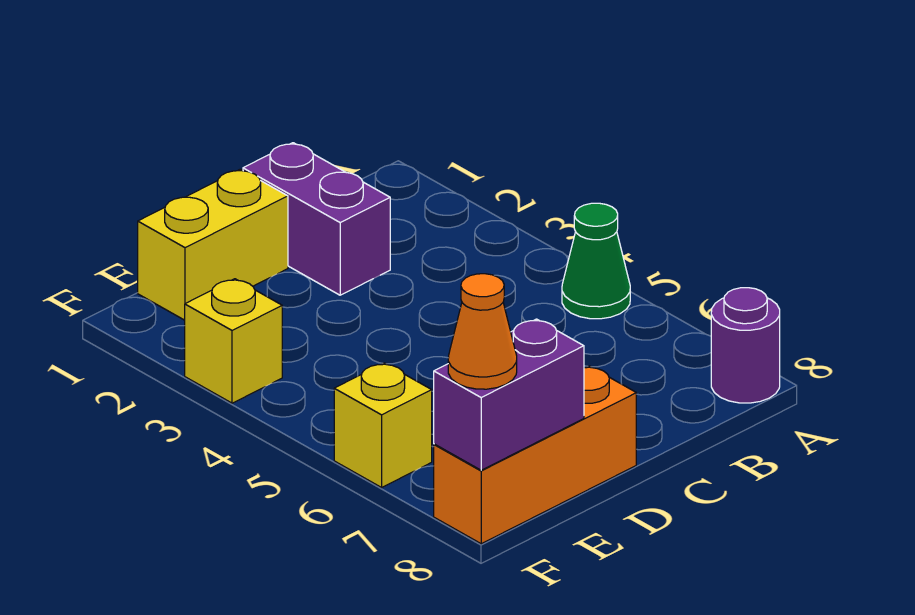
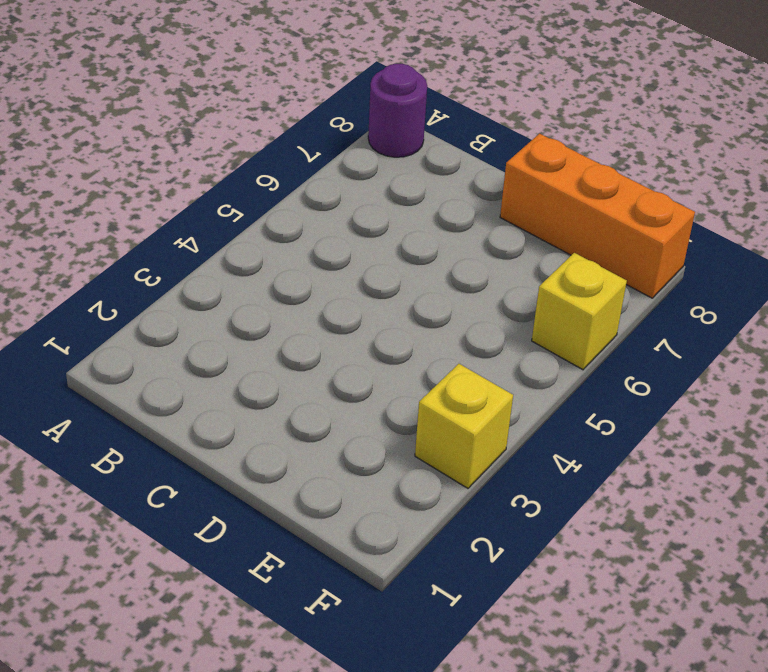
none -> green 1x1 cone [562,203,630,319]
none -> purple 1x2 brick [243,143,390,295]

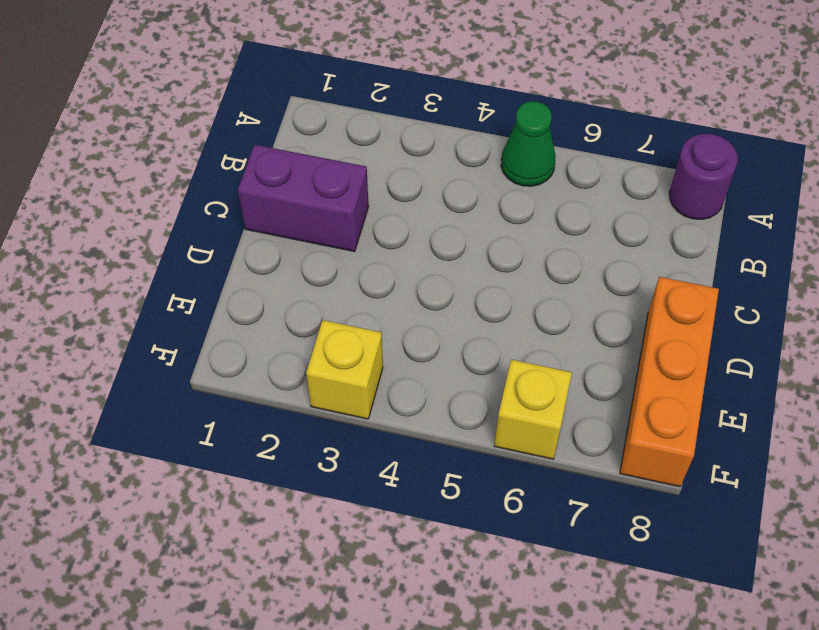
none -> yellow 1x2 brick [138,169,288,320]
none -> purple 1x2 brick [434,319,584,470]

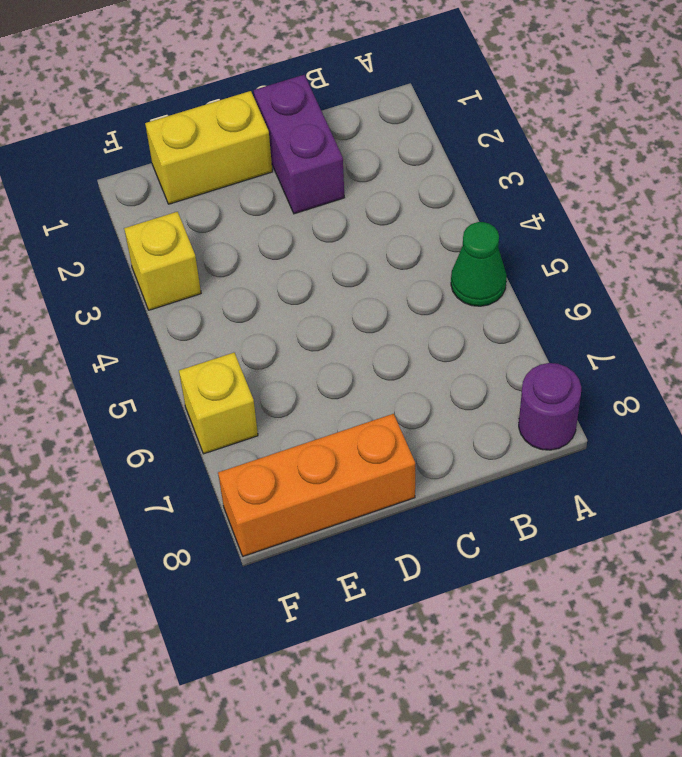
none -> purple 1x2 brick [434,319,584,470]
none -> orange 1x1 cone [448,274,517,389]

